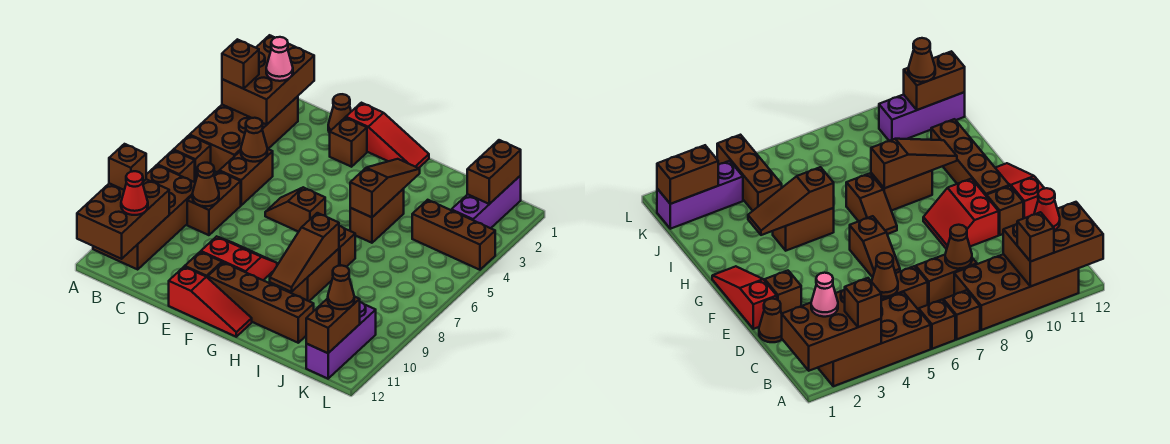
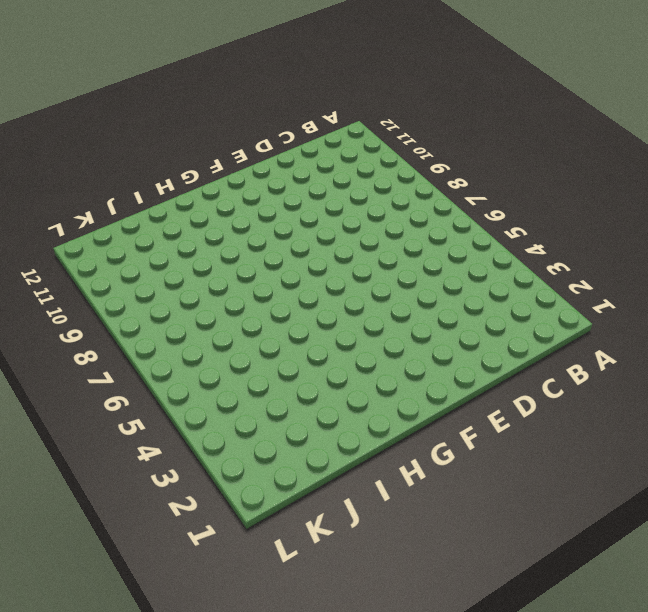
none -> brown 2x4 brick [190,96,298,172]
none -> brown 1x1 brick [174,135,211,182]
none -> brown 1x1 brick [157,150,195,182]
none -> brown 2x4 brick [93,165,195,269]

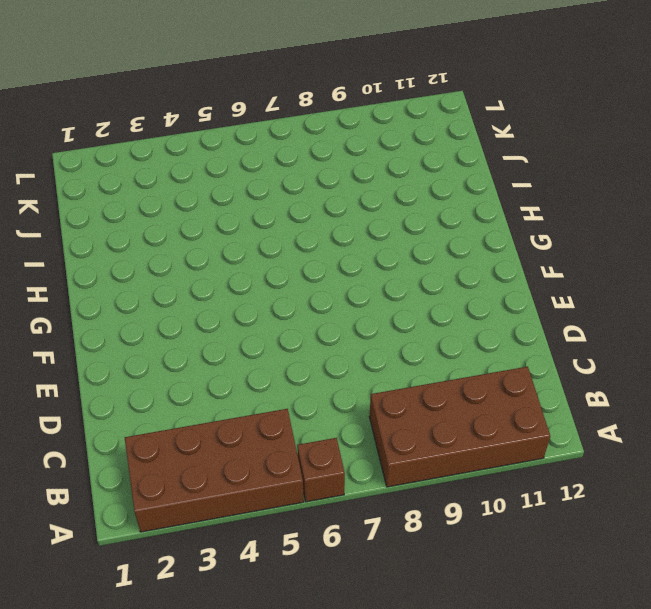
none -> brown 1x1 brick [157,150,195,182]
none -> brown 1x2 brick [220,149,273,205]
none -> brown 1x2 brick [187,171,241,235]
none -> brown 1x1 cone [328,94,351,133]

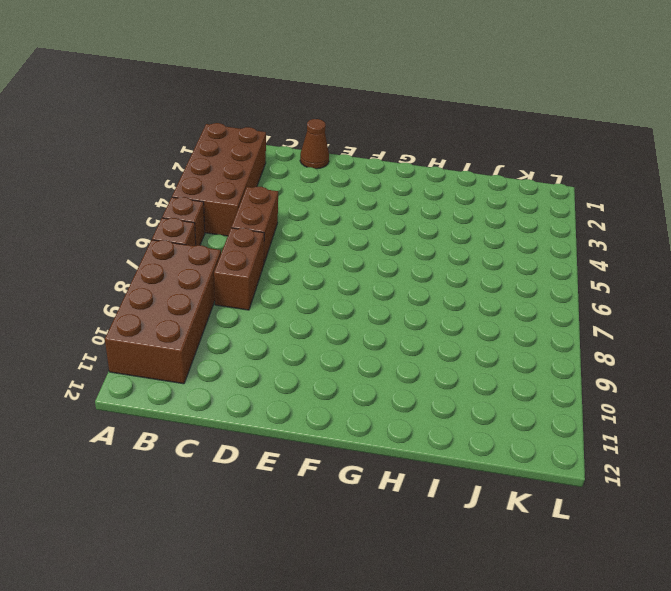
none -> red 1x3 slope [346,103,429,168]
none -> brown 1x1 brick [330,118,367,167]
none -> brown 1x2 slope [265,187,325,232]
none -> red 2x2 slope [201,236,277,280]

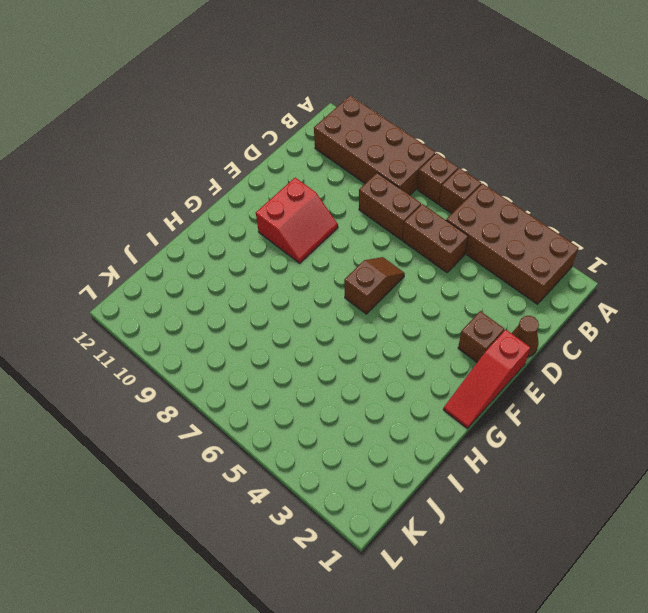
none -> brown 1x1 brick [185,252,222,278]
none -> red 1x3 slope [169,267,252,337]
none -> brown 1x4 brick [208,262,314,343]
none -> brown 1x2 slope [339,226,355,267]

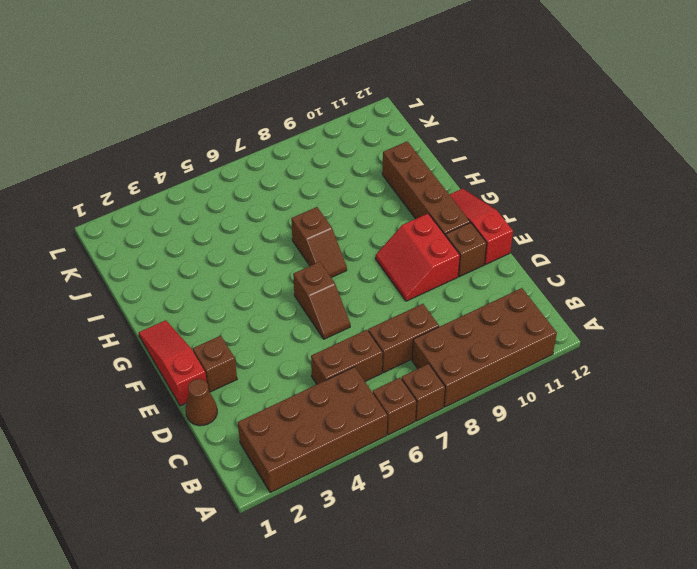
none -> brown 1x2 brick [350,189,404,243]
none -> brown 1x2 brick [286,249,339,301]
none -> brown 1x3 brick [412,200,495,270]
none -> purple 1x3 brick [452,176,521,228]

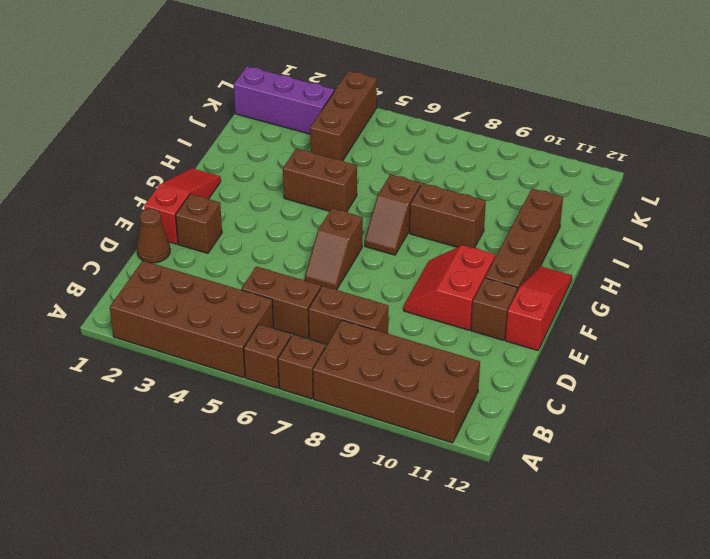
none -> purple 1x3 brick [306,302,376,379]
none -> brown 2x3 brick [222,35,314,125]
none -> brown 2x3 brick [77,179,169,259]
none -> brown 1x1 cone [241,118,267,162]

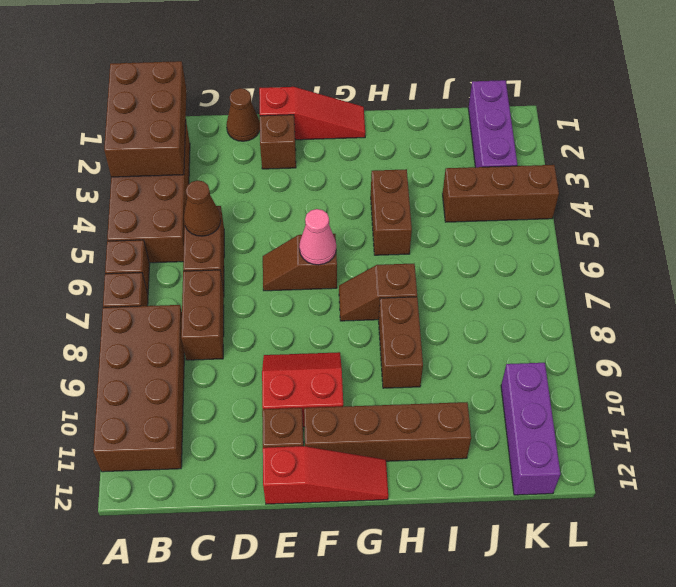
pink 1x1 cone [299,209,336,265] -> pink 1x1 cone moved to [266,37,293,81]
none -> brown 2x3 brick [77,179,169,259]
none -> brown 1x1 cone [192,163,219,206]
none -> brown 1x3 slope [350,159,420,217]
none -> brown 1x3 slope [270,213,339,292]

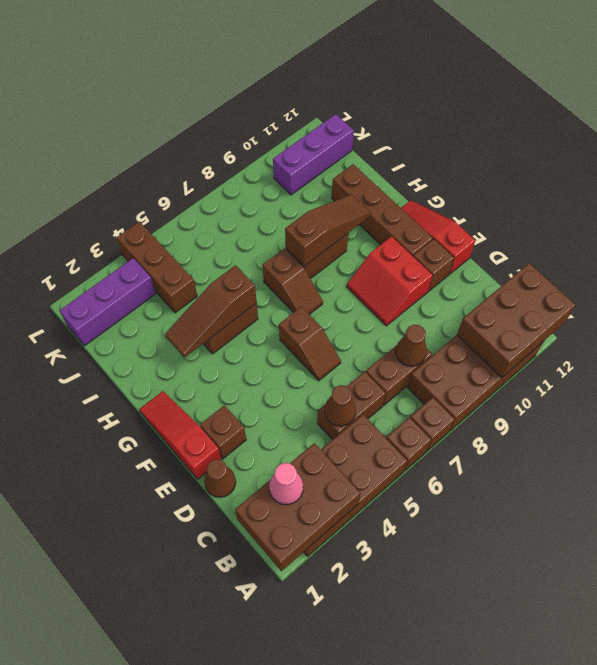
none -> brown 1x2 brick [467,140,521,204]
none -> brown 1x2 brick [306,297,360,353]
none -> brown 1x1 brick [222,39,259,89]
none -> brown 1x1 brick [109,144,146,190]

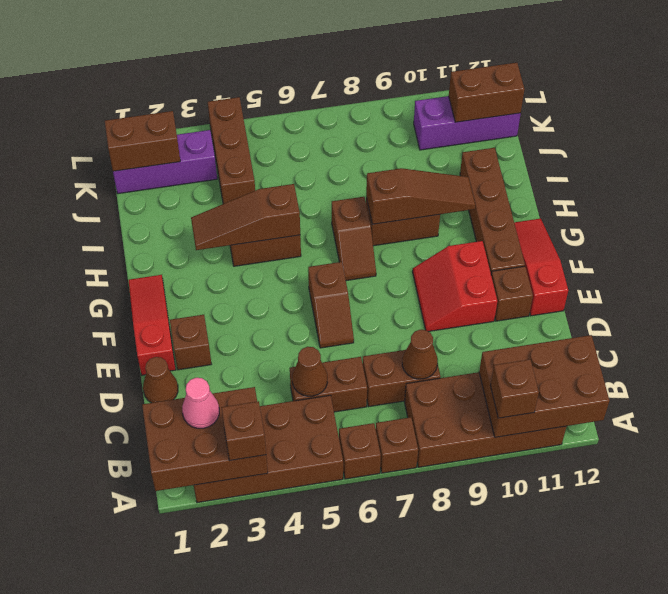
none -> red 1x1 cone [121,171,148,215]
none -> brown 1x1 cone [328,265,354,309]

